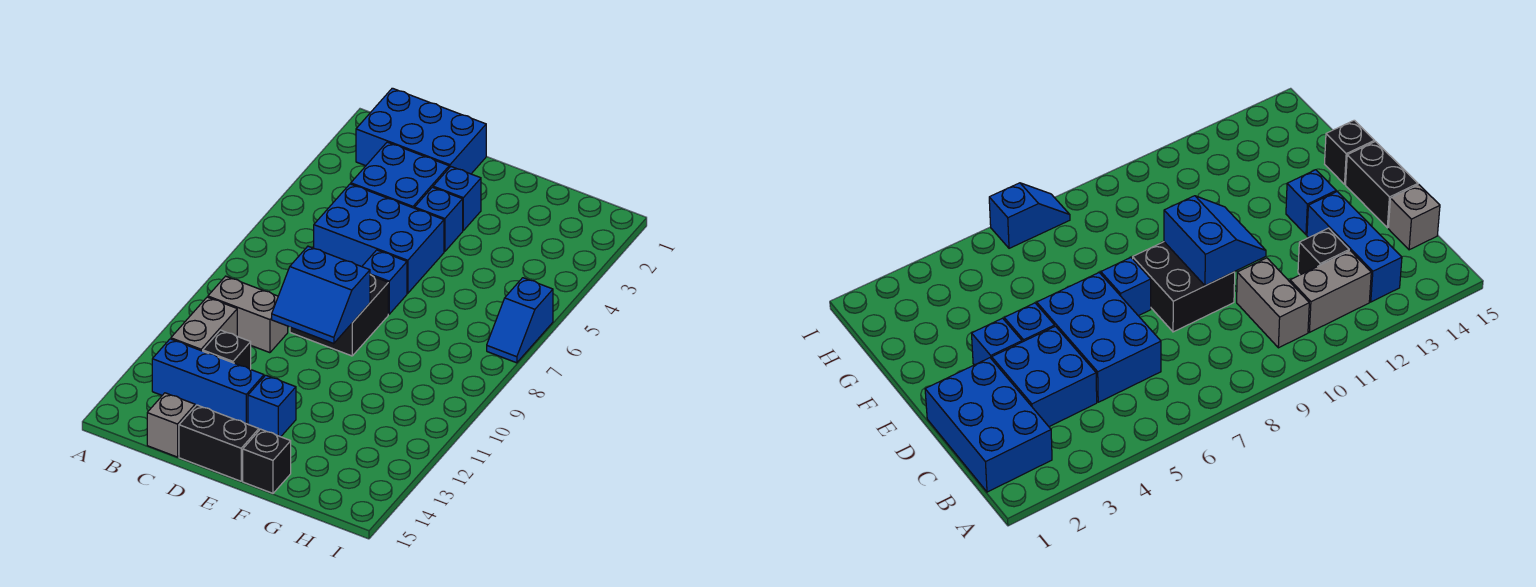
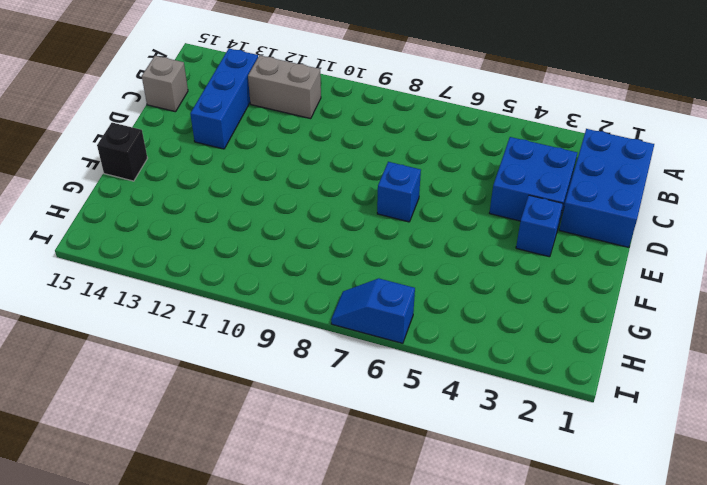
none -> grey 1x2 brick [208,276,288,353]
none -> blue 2x3 brick [314,184,444,293]
none -> black 1x1 brick [203,330,251,369]

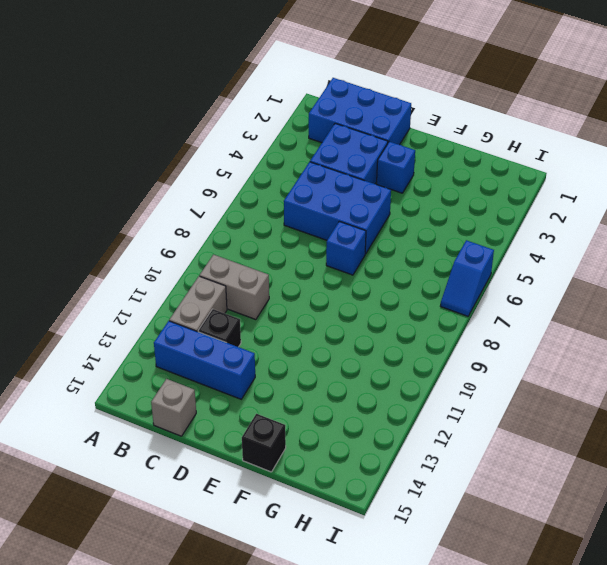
none -> black 2x2 brick [290,275,388,356]
none -> black 1x2 brick [179,405,259,481]
none -> blue 1x1 brick [415,187,463,252]

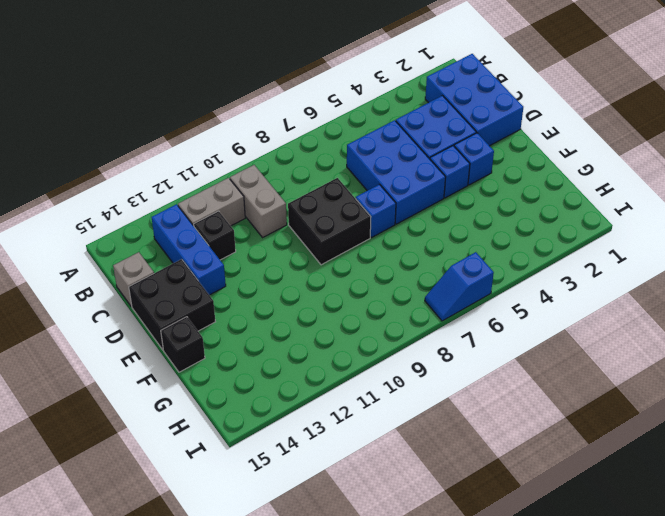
black 2x2 brick [129,259,215,350] -> black 1x2 brick [179,405,259,481]
none -> blue 1x1 brick [248,375,296,437]
none -> blue 2x2 slope [272,246,370,344]

